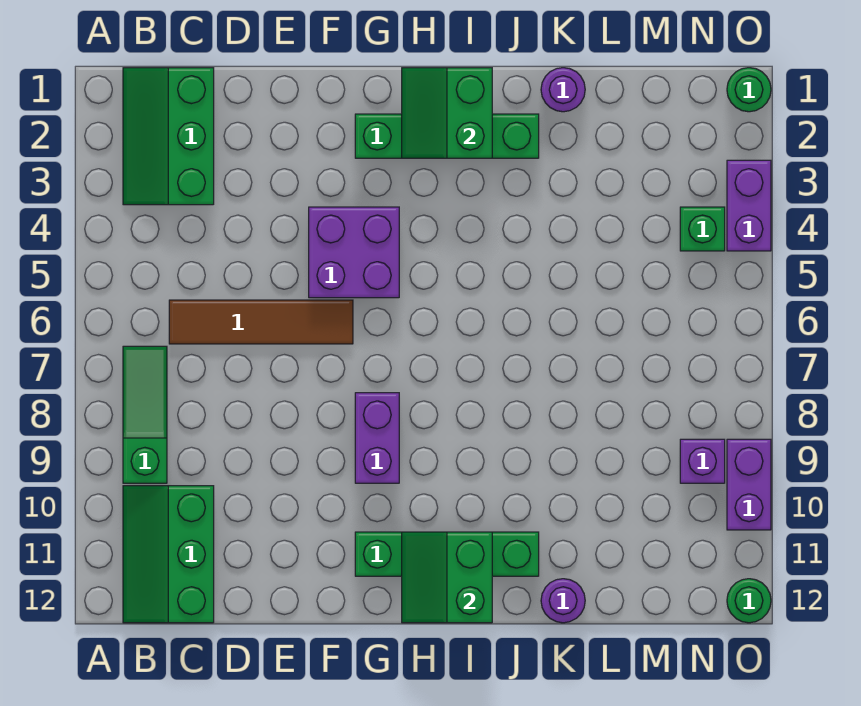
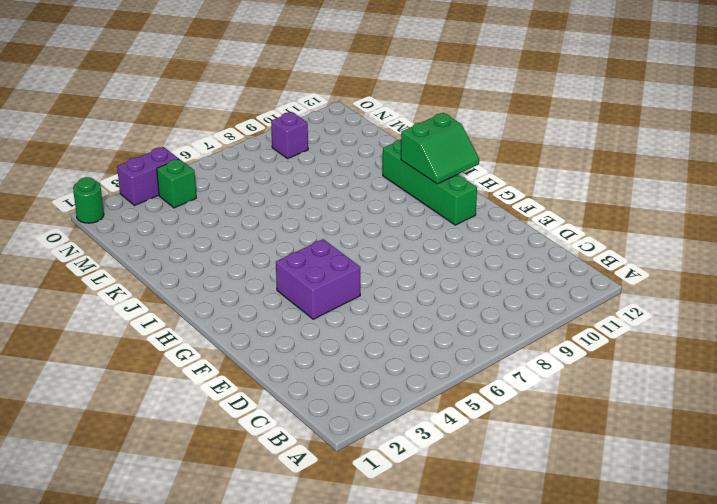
none -> green 2x3 slope [123,68,214,205]
none -> green 1x3 slope [123,346,167,483]
none -> green 2x3 slope [123,486,214,623]

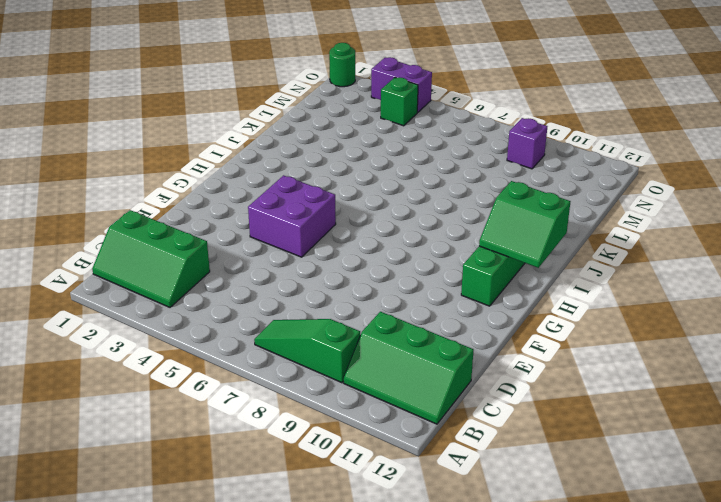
none -> brown 1x4 tile [169,300,353,344]
none -> green 1x4 brick [355,114,539,158]
none -> purple 1x2 brick [355,393,399,483]

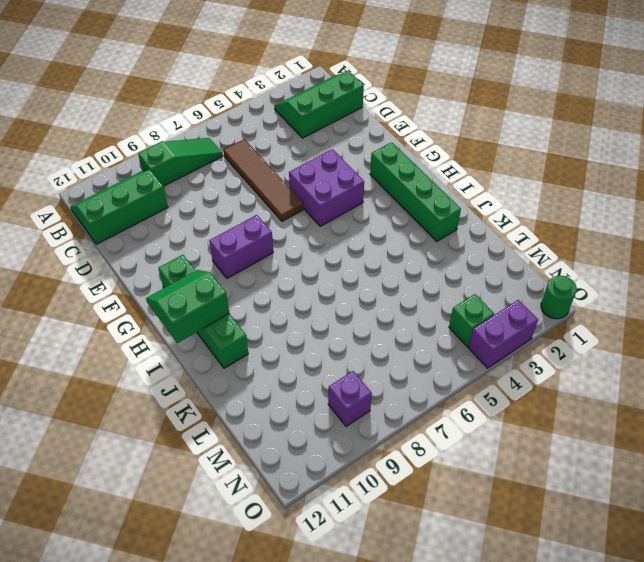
none -> purple 1x1 round brick [541,68,585,112]
none -> purple 1x1 round brick [541,579,585,623]
none -> purple 1x2 brick [727,439,771,530]

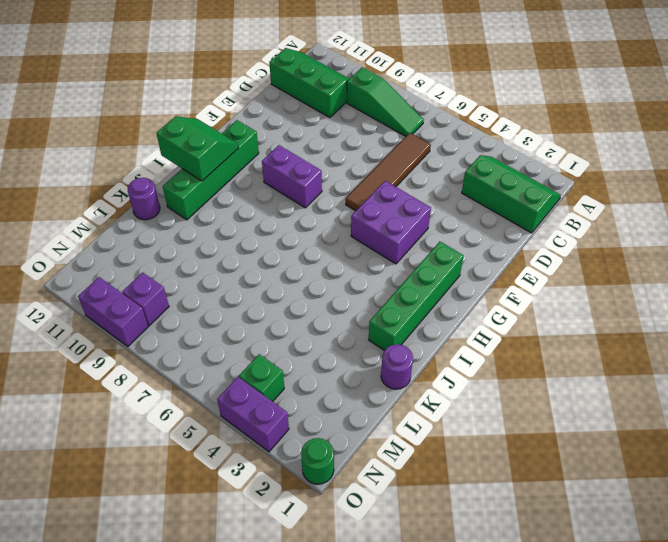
none -> green 1x1 round brick [727,579,771,623]
none -> green 2x2 slope [402,68,492,158]

